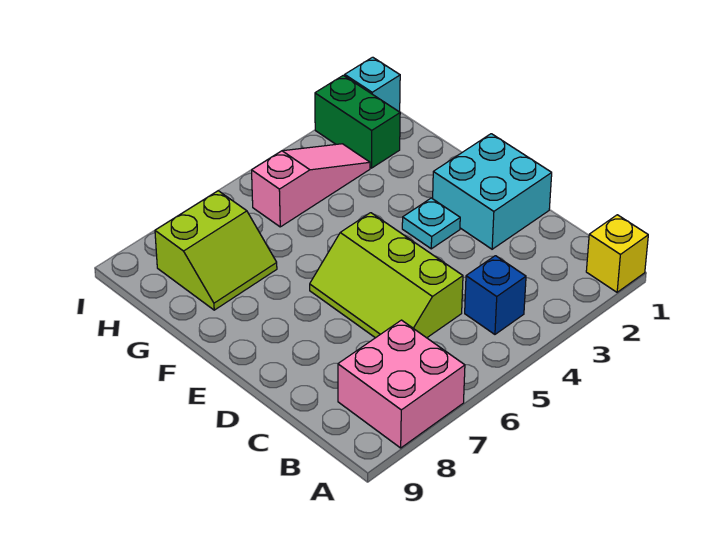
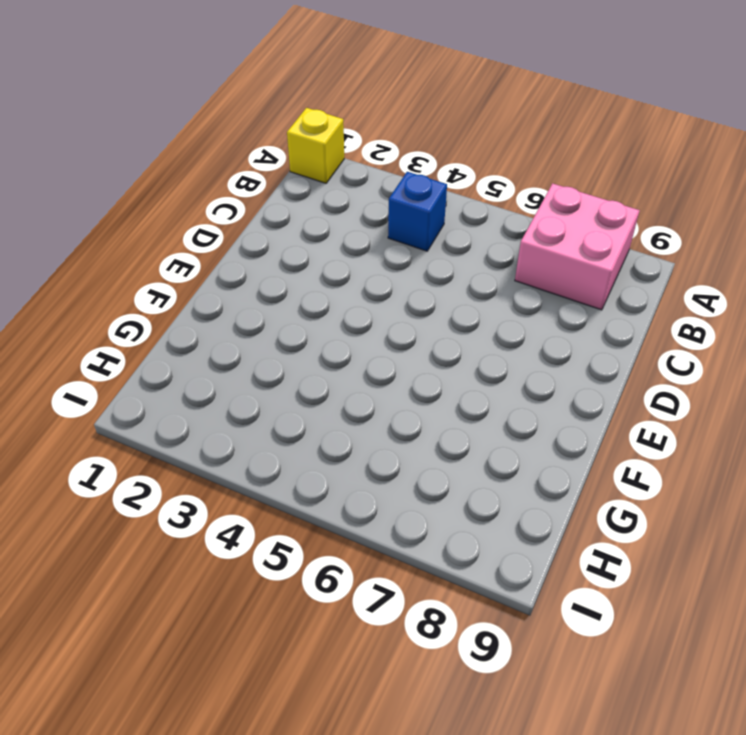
none -> lime 2x3 slope [310,213,463,338]
none -> cyan 2x2 brick [433,134,552,249]

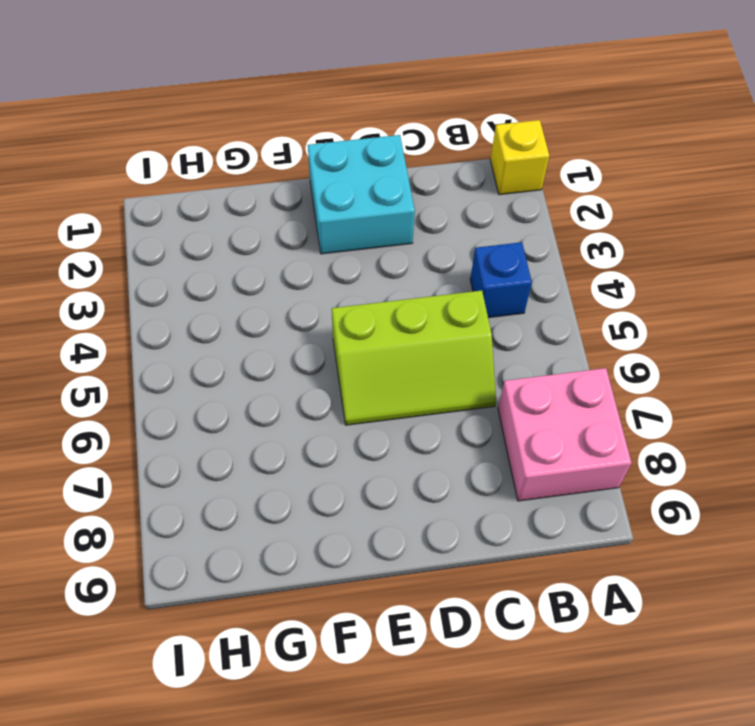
none -> cyan 1x1 plate [402,198,460,249]
none -> lime 2x2 slope [155,191,277,310]

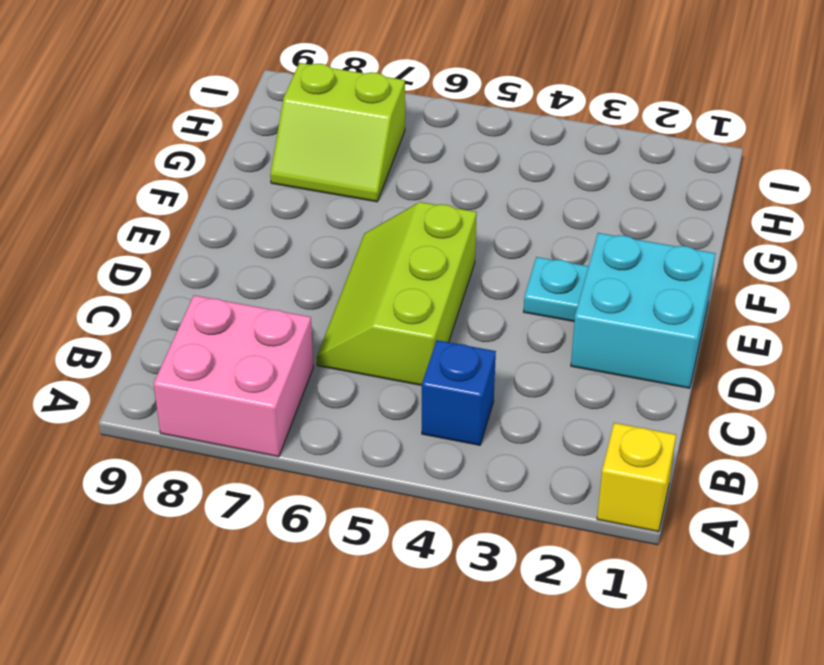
none -> green 1x2 brick [315,75,400,168]
none -> pink 1x3 slope [252,144,370,227]

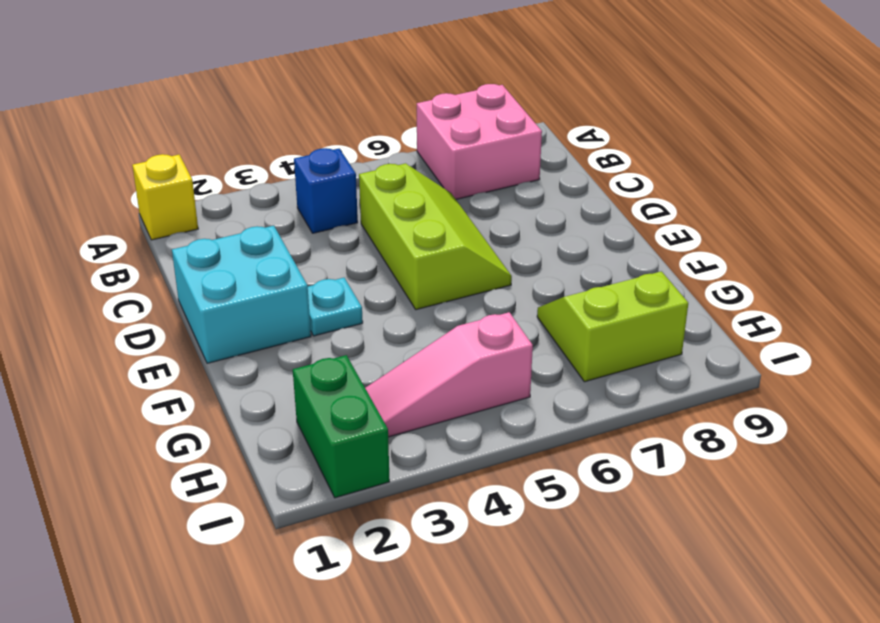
none -> cyan 1x1 brick [345,57,400,112]

